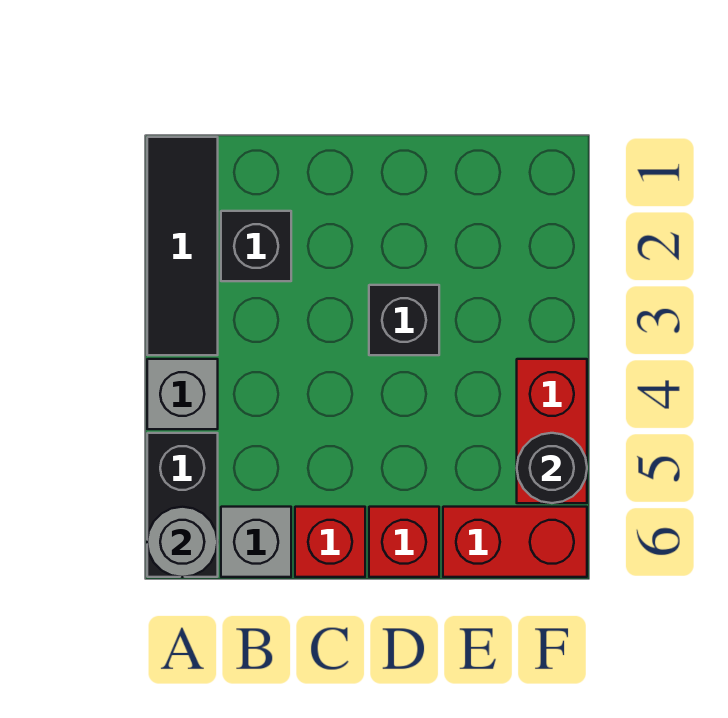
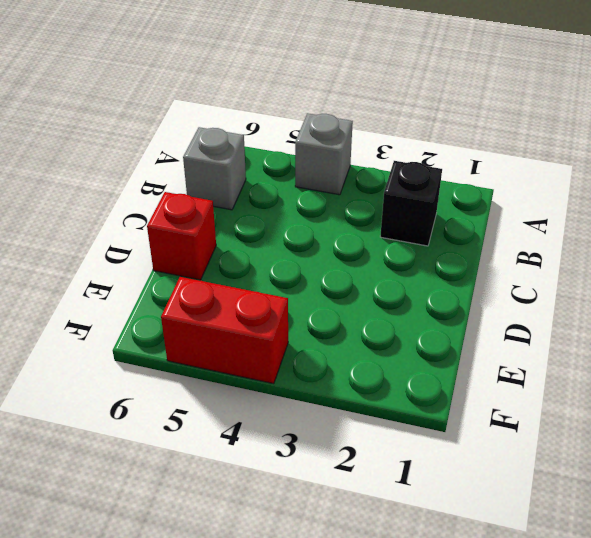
none -> black 1x3 tile [147,137,218,355]
none -> black 1x2 brick [147,433,218,577]
none -> red 1x1 brick [295,507,365,577]

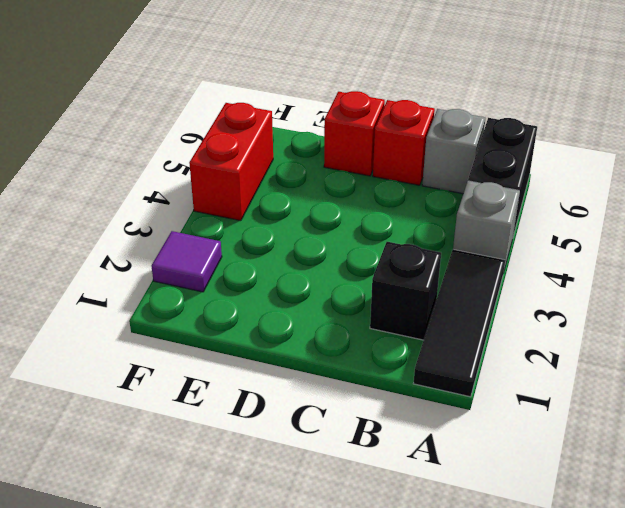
purple 1x1 tile [152,231,222,292] -> none
none -> black 1x1 brick [369,285,439,355]
none -> red 1x2 brick [443,507,587,577]
none -> grey 1x1 round brick [147,507,218,577]

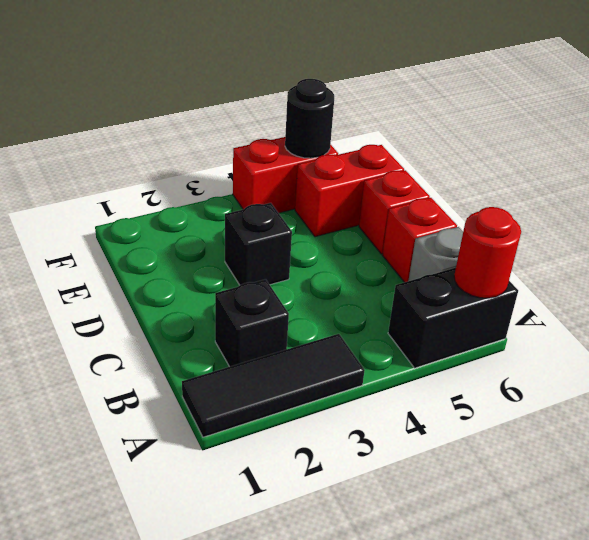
red 1x1 round brick [454,207,521,298] -> grey 1x1 round brick [147,507,218,577]
red 1x2 brick [295,145,404,237] -> red 1x2 brick turned to [443,507,587,577]
none -> grey 1x1 brick [147,359,218,429]

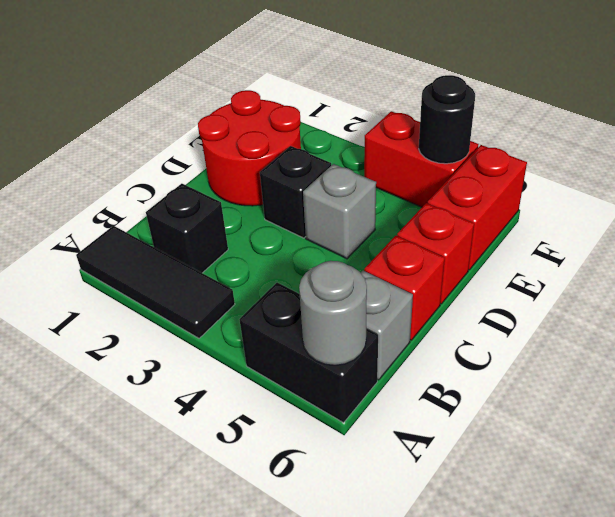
red 2x2 round brick [198,90,301,206] -> none
grey 1x1 brick [303,164,376,259] -> grey 1x1 brick moved to [147,359,218,429]

